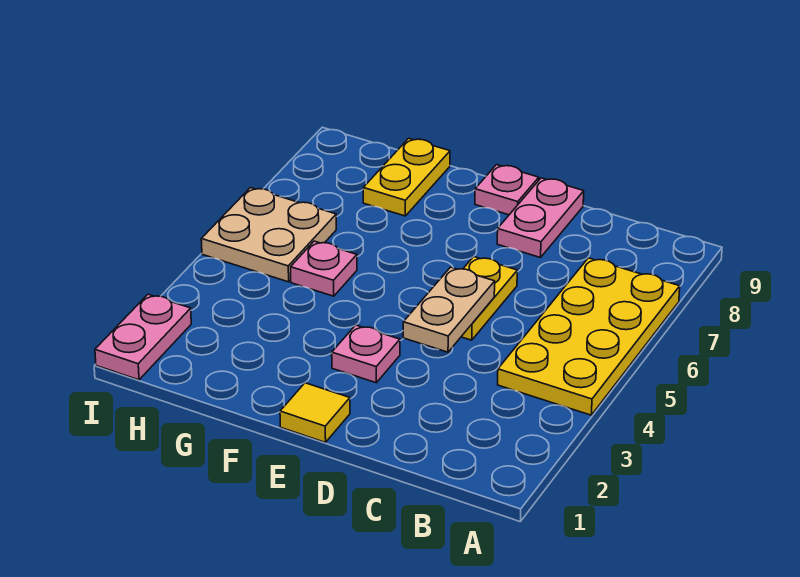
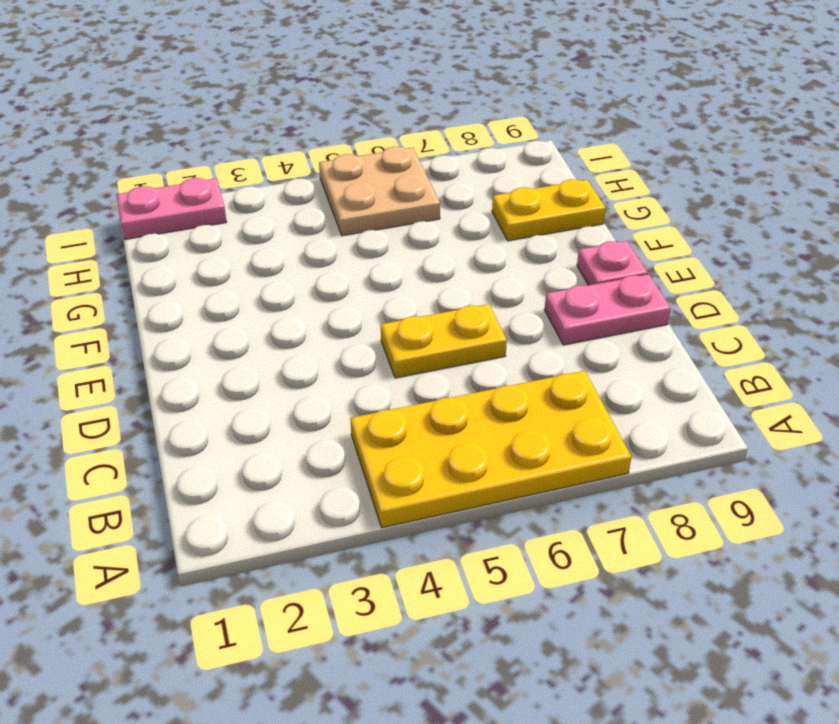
none -> yellow 1x1 tile [280,383,350,442]
none -> pink 1x1 plate [332,325,400,383]

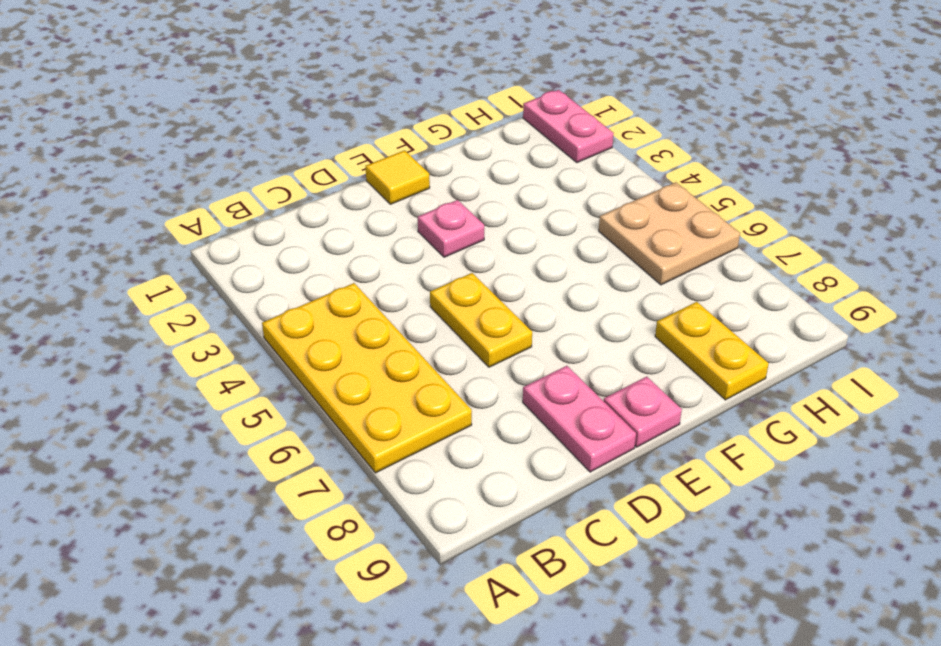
none -> pink 1x1 plate [291,241,357,296]
none -> tan 1x2 plate [403,267,495,352]

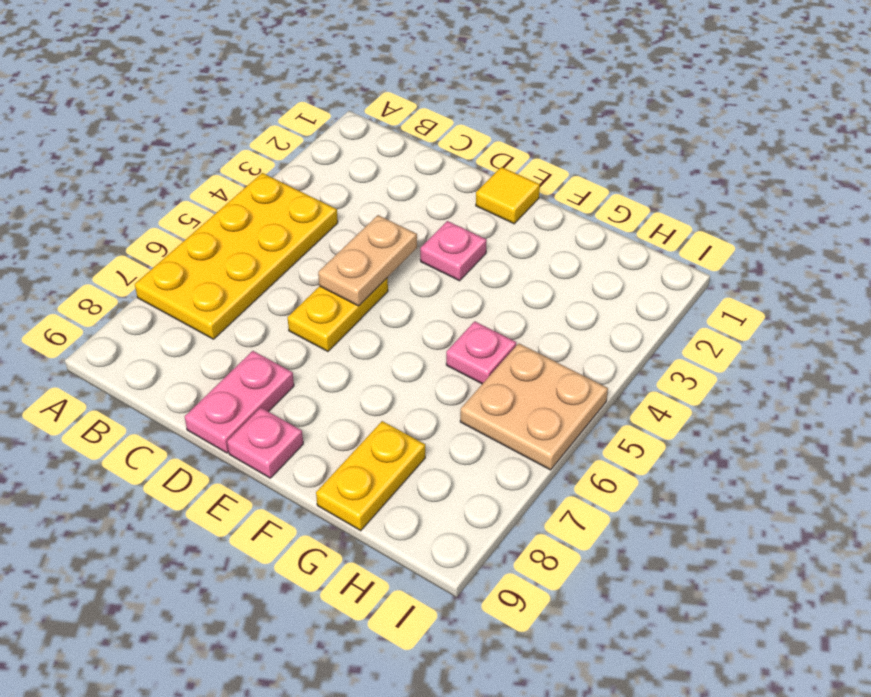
none -> pink 1x2 plate [95,294,191,380]

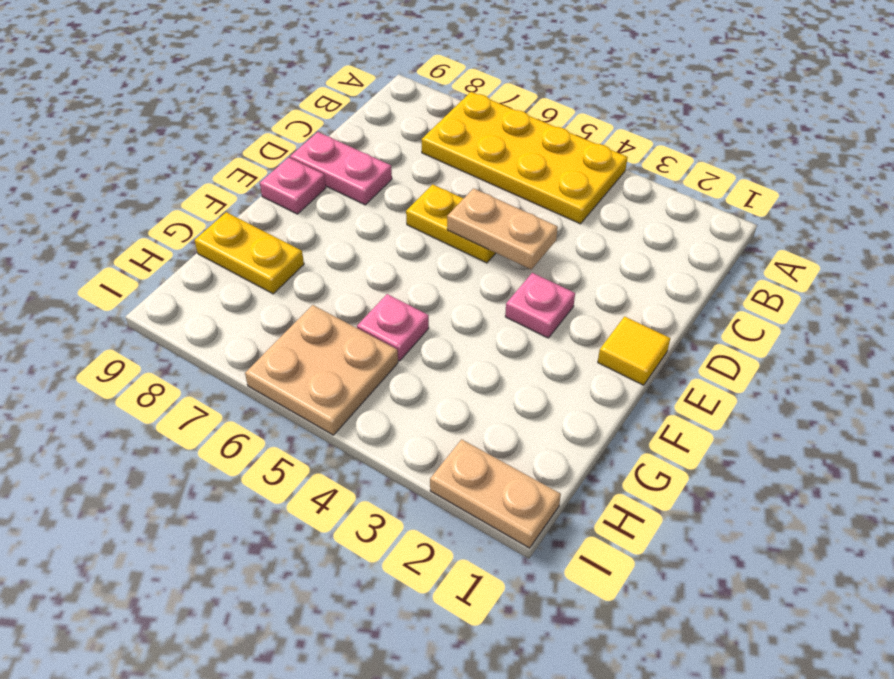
tan 1x2 plate [430,439,561,548] -> pink 1x2 plate [95,294,191,380]

